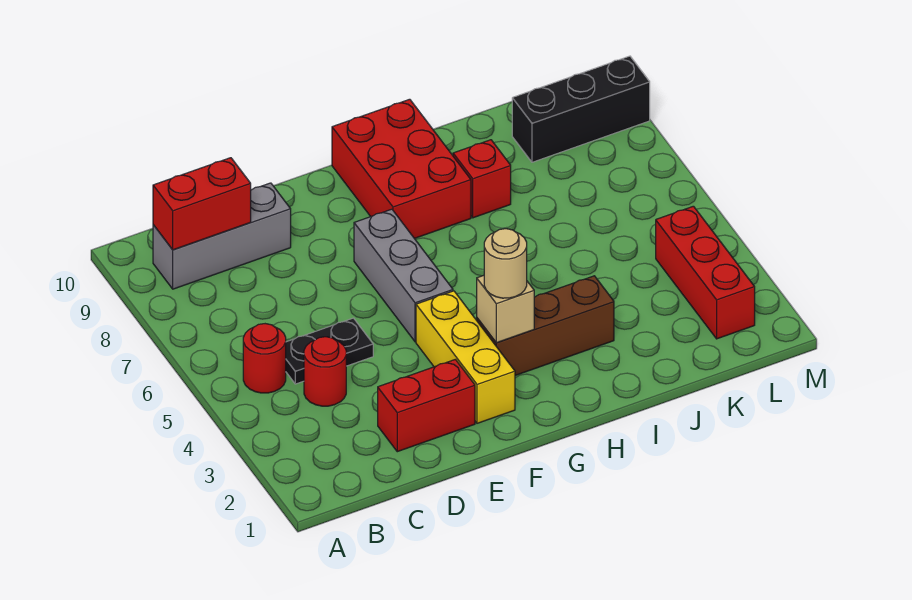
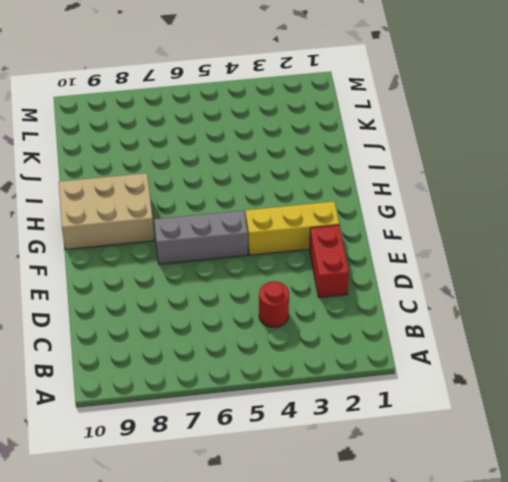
tan 2x3 brick [59,173,154,250] -> red 2x3 brick [332,99,471,239]
none -> red 1x1 round brick [243,324,286,393]
none -> grey 1x3 brick [153,183,291,289]
none -> black 1x2 plate [286,318,373,384]

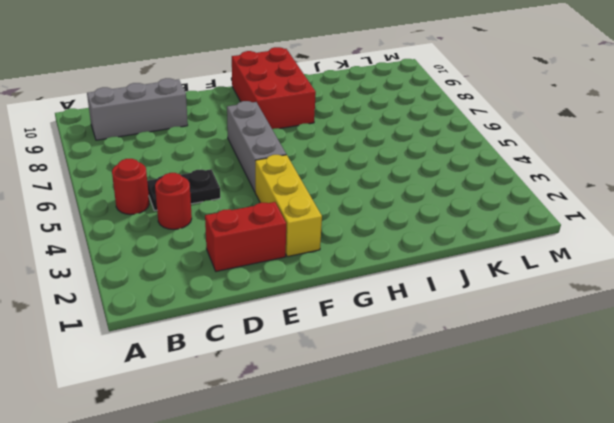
none -> brown 1x3 brick [477,276,614,376]
none -> red 1x1 brick [453,140,511,218]
none -> black 1x3 brick [512,56,650,162]

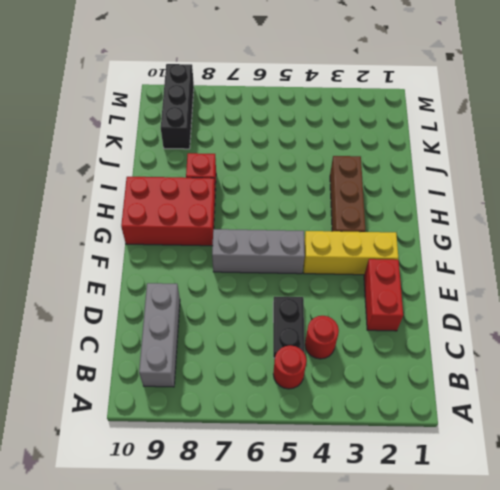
none -> red 1x3 brick [656,206,755,339]
none -> red 1x2 brick [153,158,251,250]
none -> tan 1x1 brick [477,275,534,343]

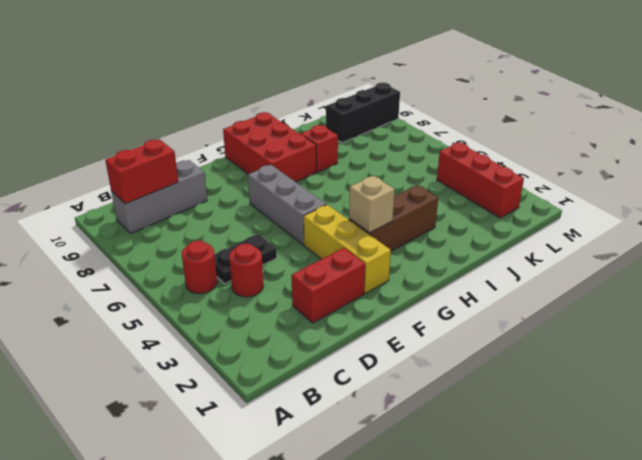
none -> tan 1x1 round brick [484,229,527,298]

